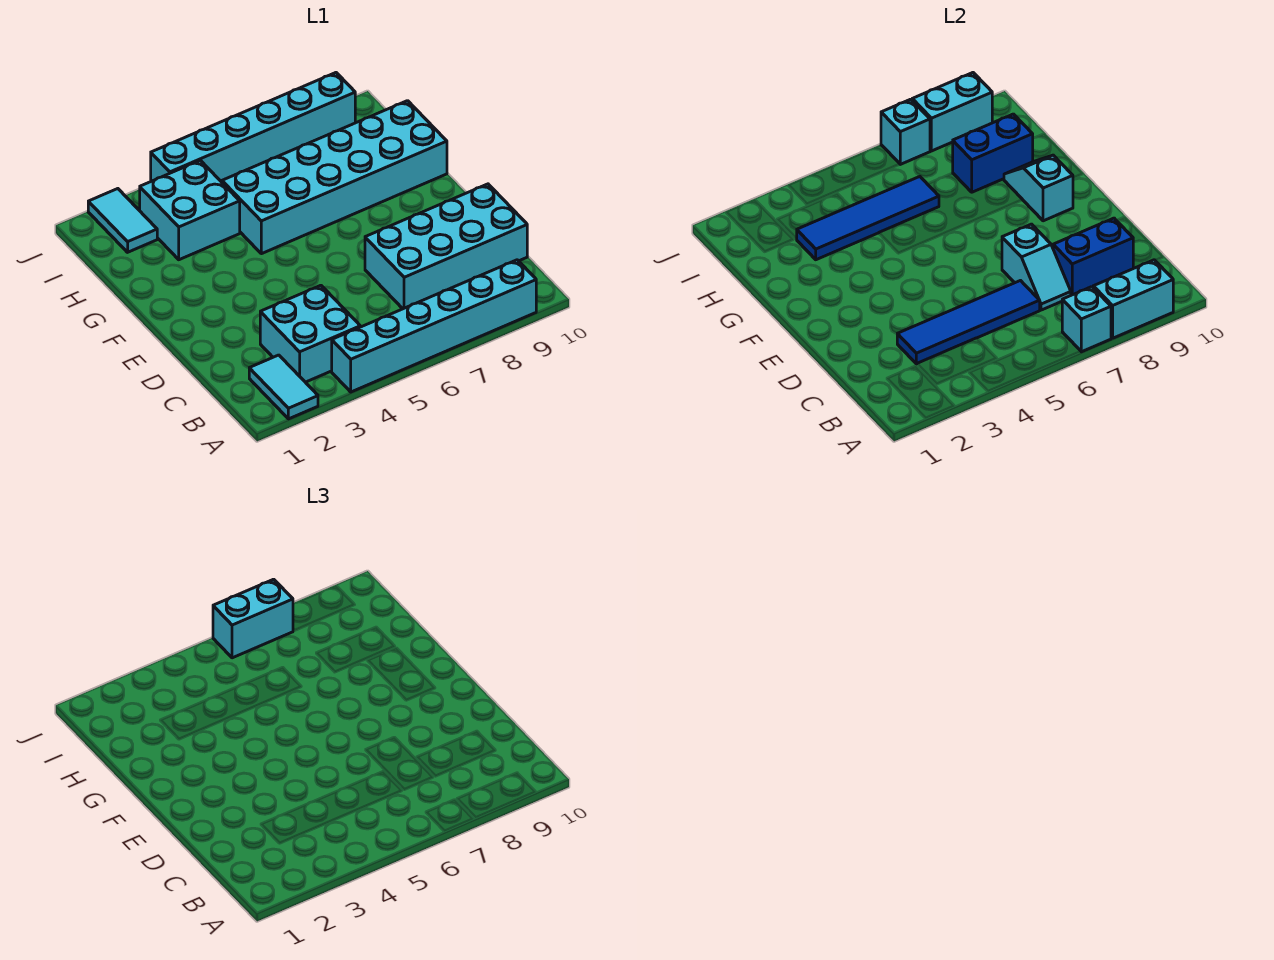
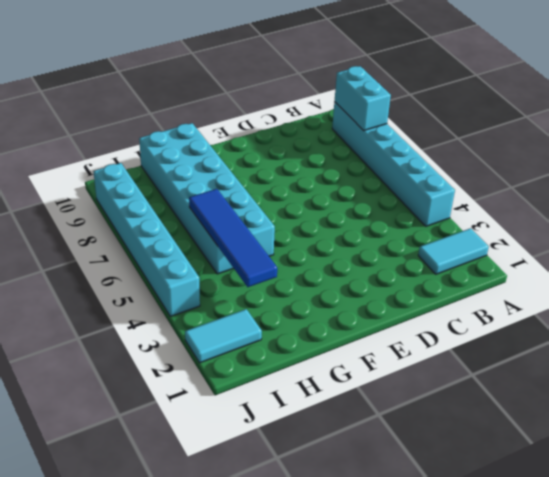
none -> cyan 2x2 brick [260,285,360,382]
none -> cyan 2x4 brick [365,184,527,309]
none -> cyan 2x2 brick [140,160,240,260]

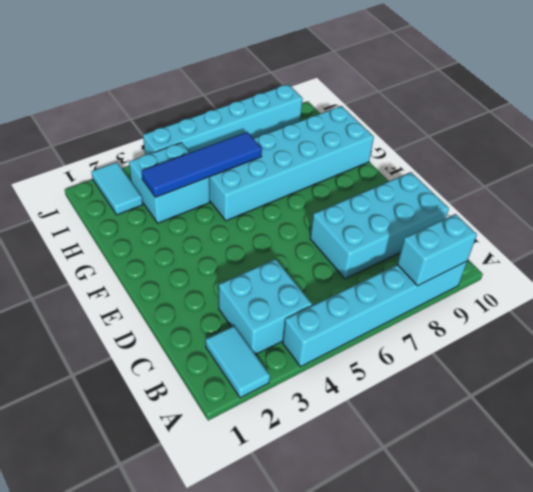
none -> cyan 1x1 brick [1062,287,1111,352]
none -> blue 1x4 tile [897,281,1040,364]
none -> cyan 1x2 slope [1002,224,1071,310]

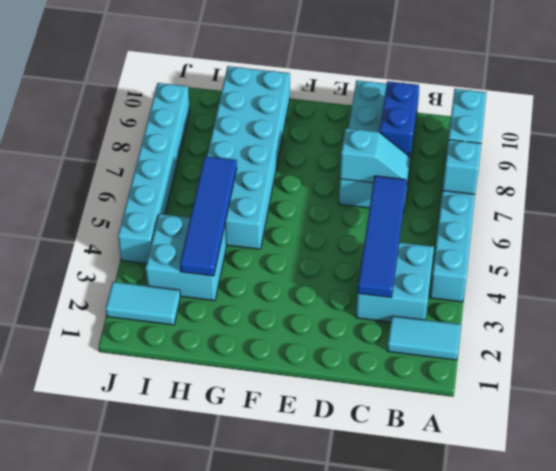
none -> cyan 1x2 slope [1004,155,1073,221]
none -> blue 1x2 brick [953,114,1033,192]
none -> cyan 1x1 brick [881,99,930,164]

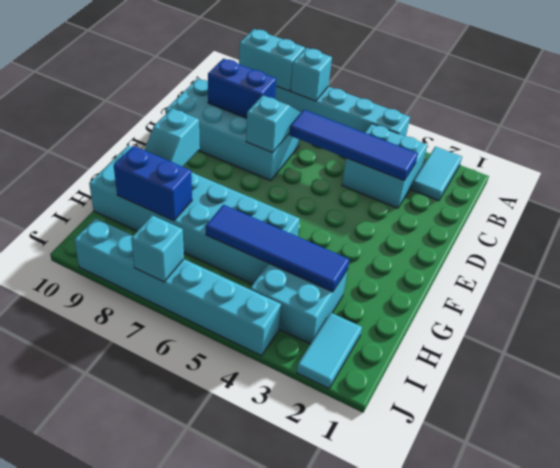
none -> cyan 1x2 brick [912,73,992,151]
none -> cyan 1x2 brick [213,579,293,658]

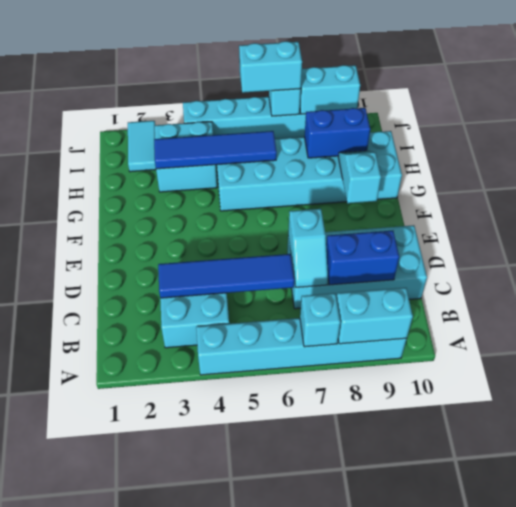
none -> cyan 1x2 tile [249,355,318,419]

